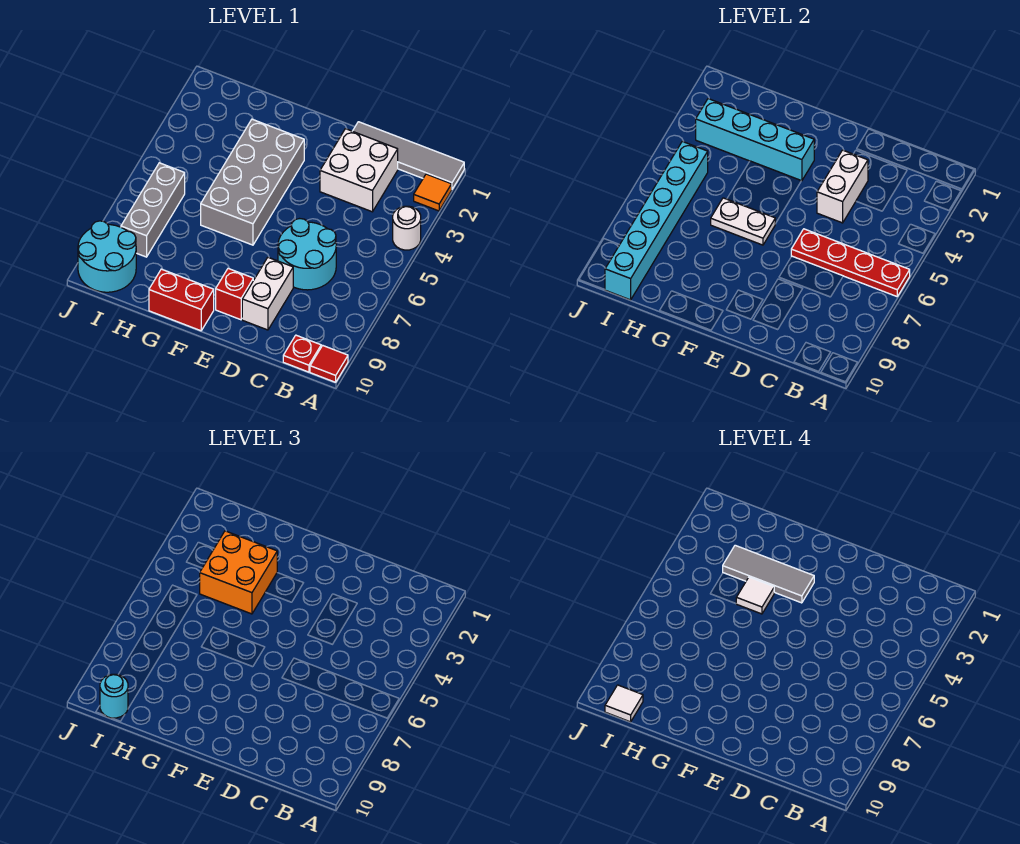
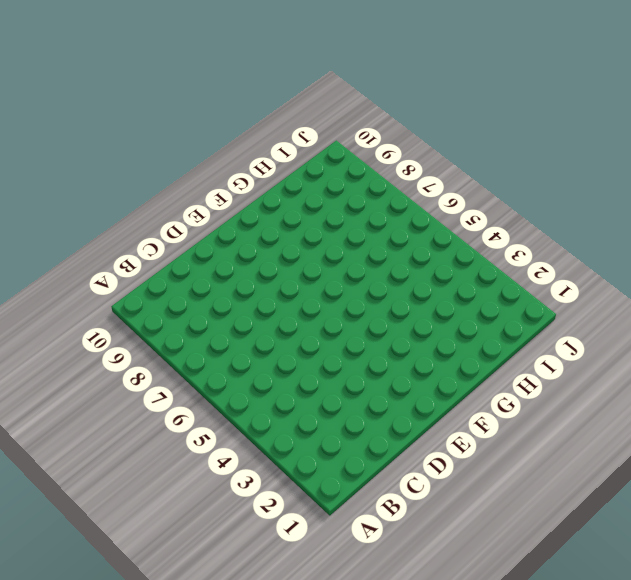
none -> grey 1x4 tile [353,122,464,189]
none -> orange 1x1 tile [414,174,452,211]
none -> white 1x1 round brick [393,206,421,250]

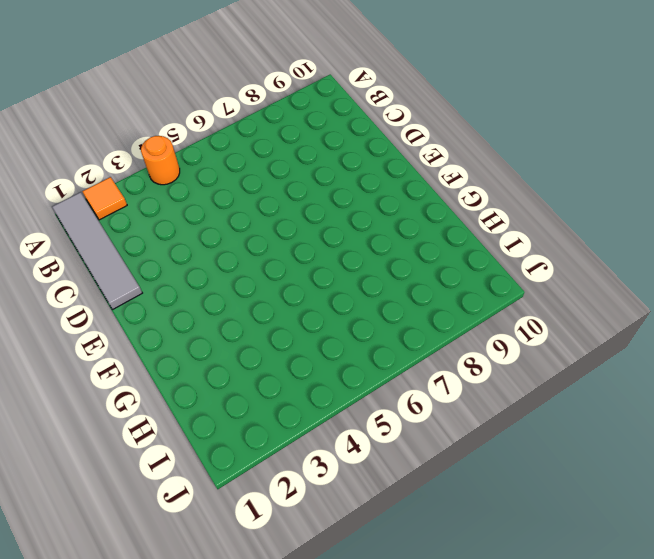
orange 1x1 round brick [141,136,180,185] -> white 1x1 round brick [393,206,421,250]
none -> red 1x1 tile [310,346,348,382]
none -> red 1x1 plate [283,335,321,372]
none -> white 2x2 brick [320,129,398,212]

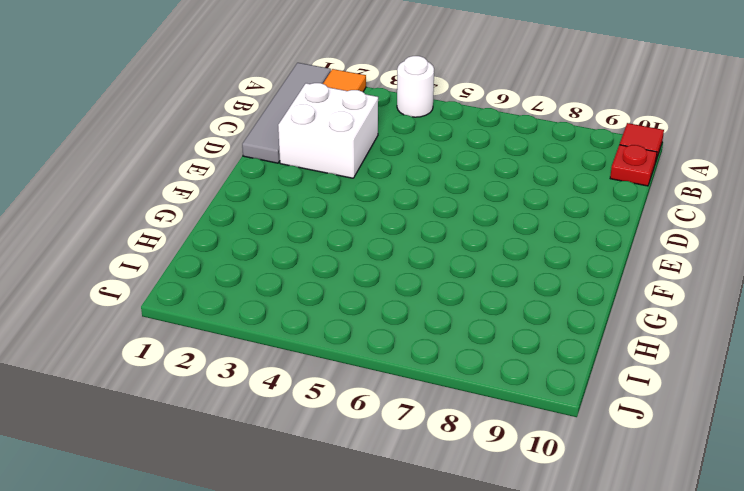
none -> cyan 2x2 round brick [278,219,336,290]
none -> white 1x2 brick [242,257,293,330]
none -> red 1x1 brick [216,269,253,320]

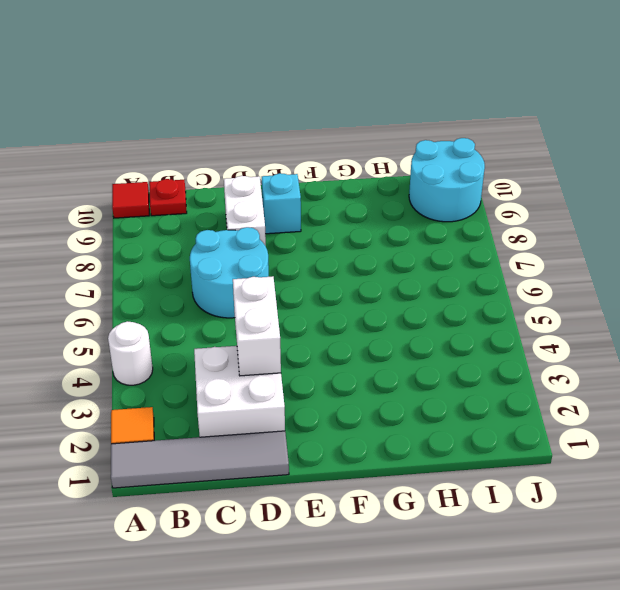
cyan 1x1 brick [262,173,301,234] -> red 1x1 brick [216,269,253,320]
none -> grey 2x4 brick [201,119,304,245]
none -> red 1x2 brick [149,269,214,331]
none -> grey 1x3 brick [121,163,185,257]

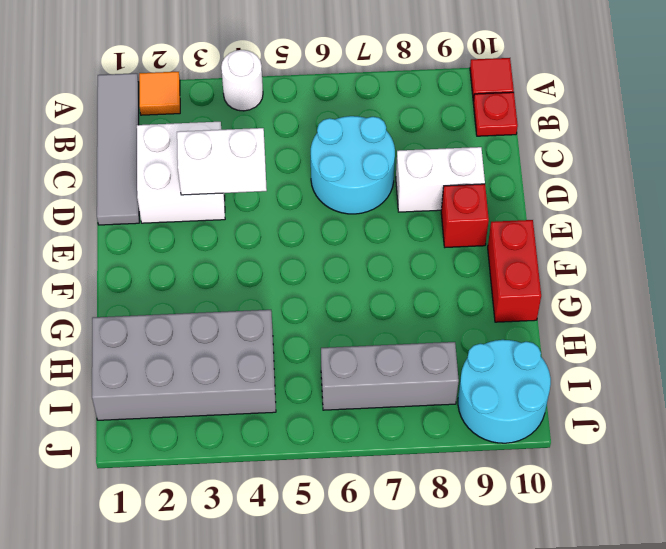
grey 2x4 brick [92,310,276,420] -> grey 2x4 brick moved to [201,119,304,245]
none -> red 1x4 plate [791,229,910,296]
none -> cyan 1x4 brick [696,99,814,181]
none -> white 1x2 plate [711,198,776,245]

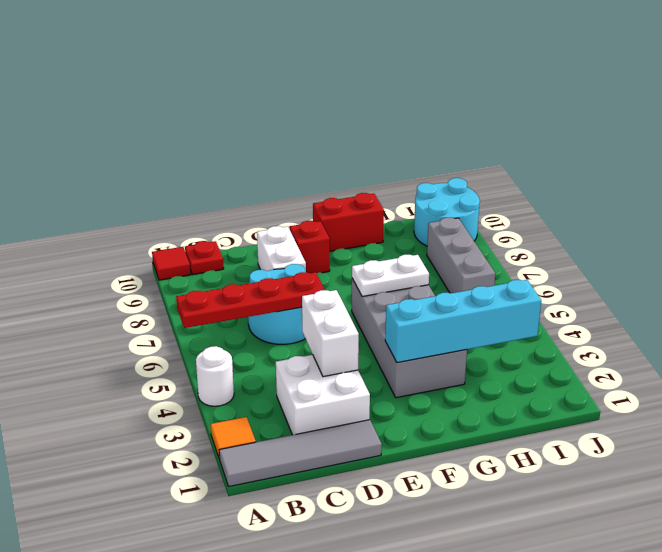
none -> cyan 1x6 brick [605,141,708,300]
none -> orange 2x2 brick [200,531,277,614]
none -> cyan 1x1 round brick [100,674,128,718]

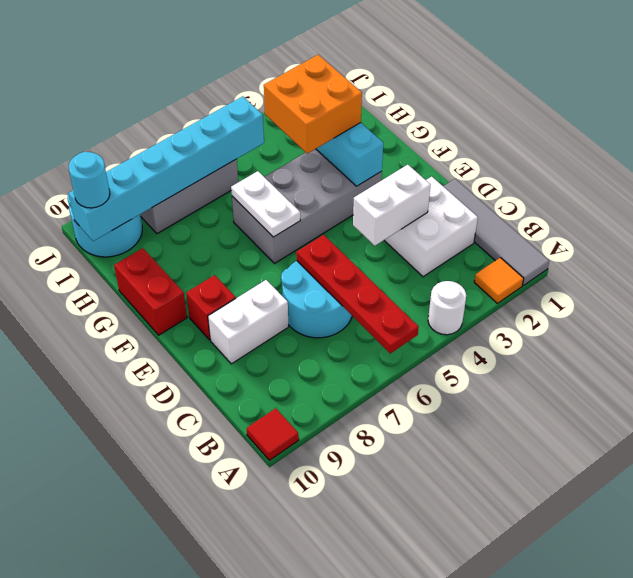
none -> red 1x1 plate [283,335,321,372]
none -> grey 1x3 tile [723,545,814,603]
none -> white 1x1 tile [736,577,774,614]

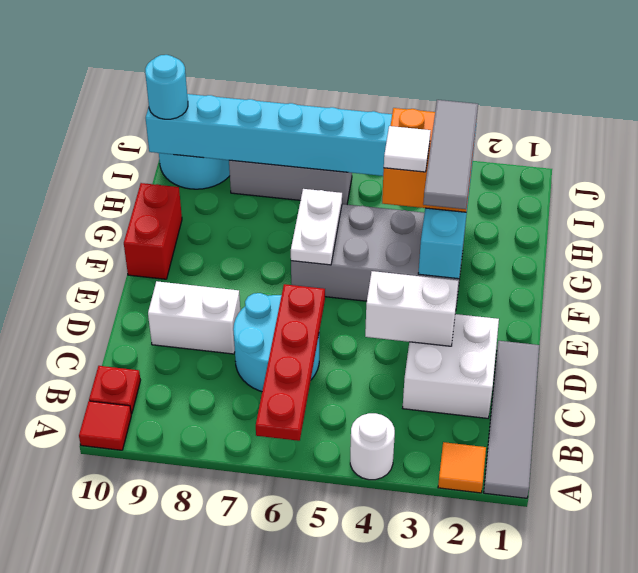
none -> red 1x1 brick [216,269,253,320]
none -> white 1x1 tile [605,685,643,722]

